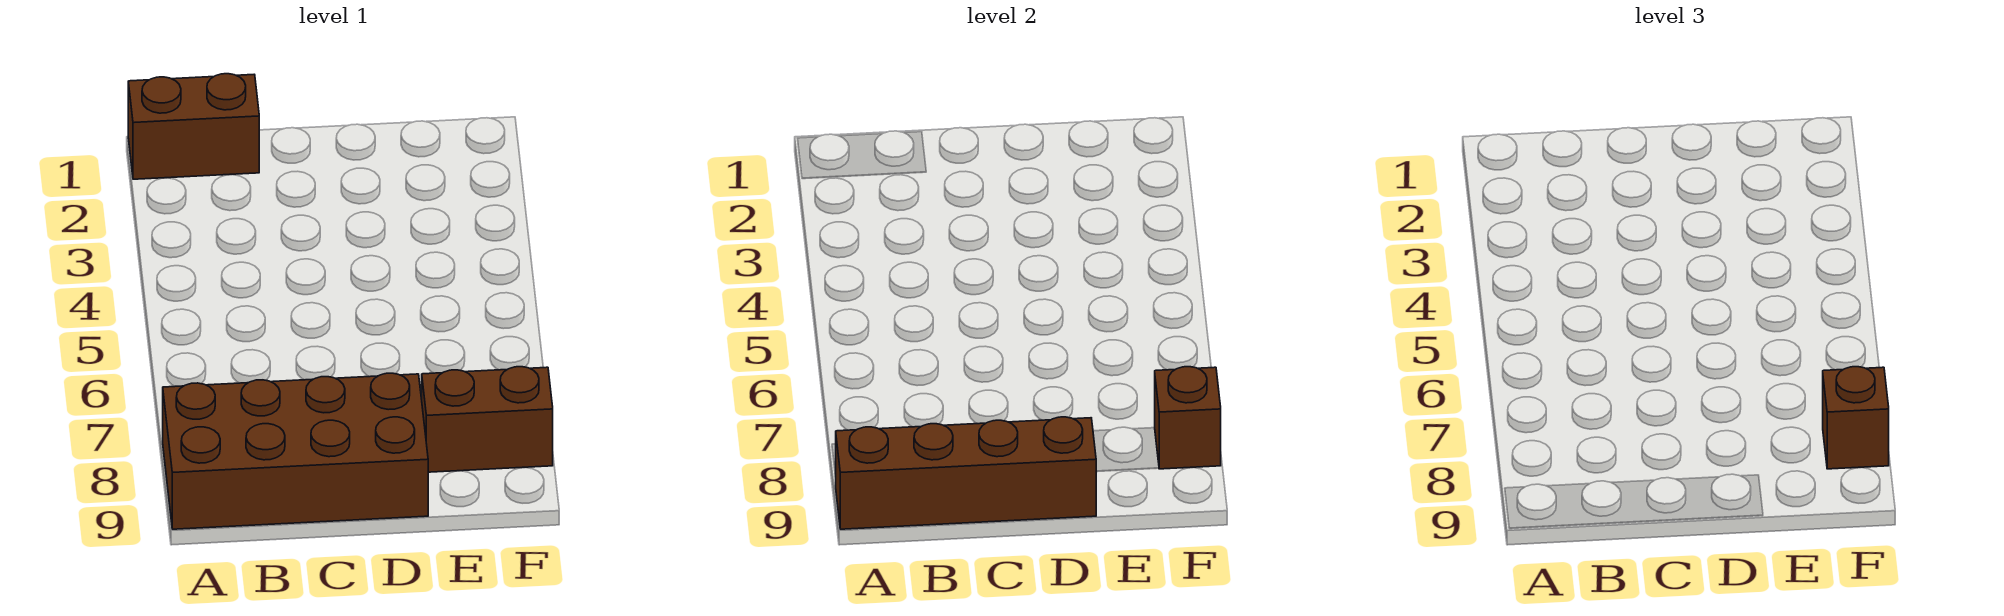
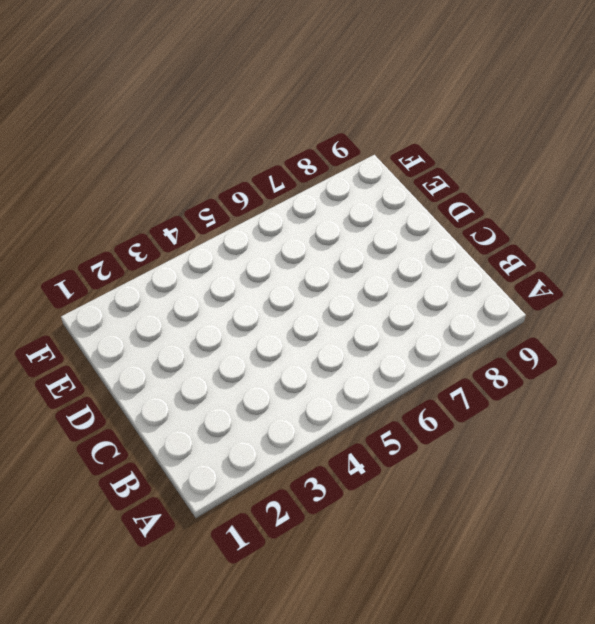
none -> brown 1x2 brick [128,74,259,179]
none -> brown 2x4 brick [163,373,428,529]

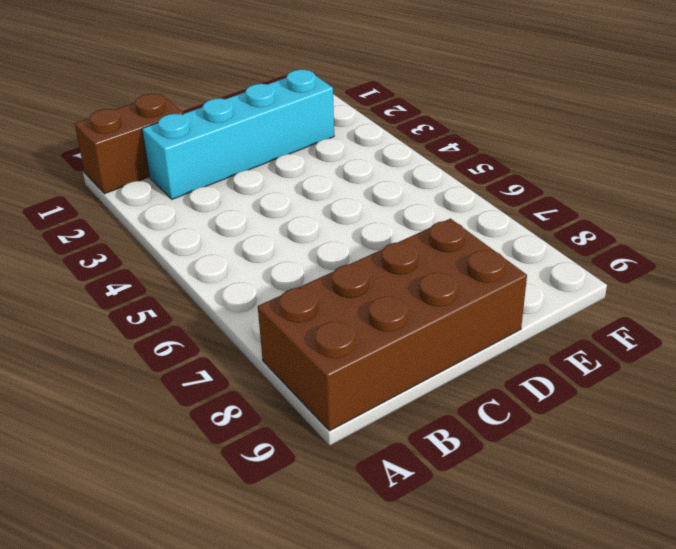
cyan 1x4 brick [142,70,334,199] -> none
none -> brown 1x2 brick [422,367,553,472]
none -> brown 1x4 brick [835,417,1096,529]

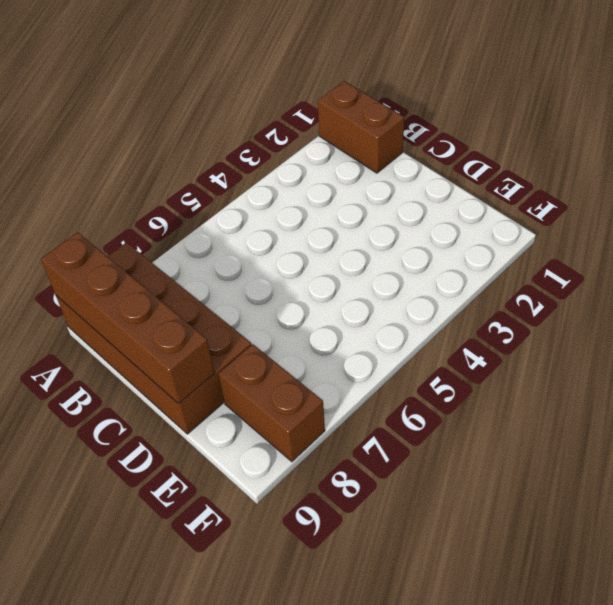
none -> brown 1x1 brick [1155,367,1221,469]
none -> brown 1x1 brick [1823,367,1889,469]

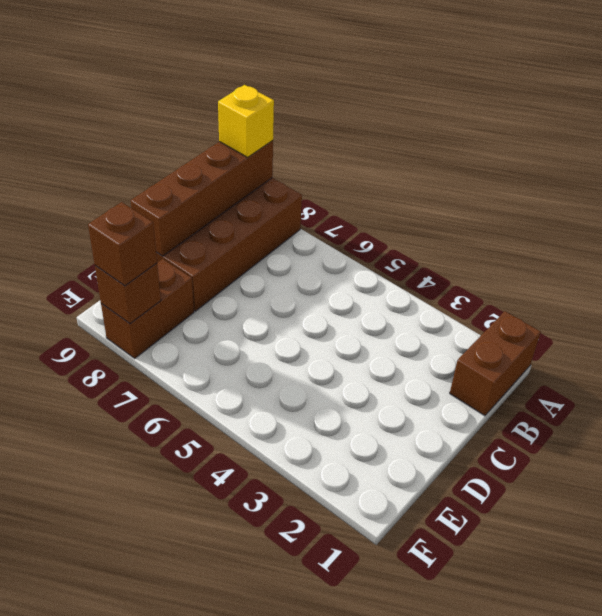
yellow 1x1 brick [218,85,274,157] -> none

